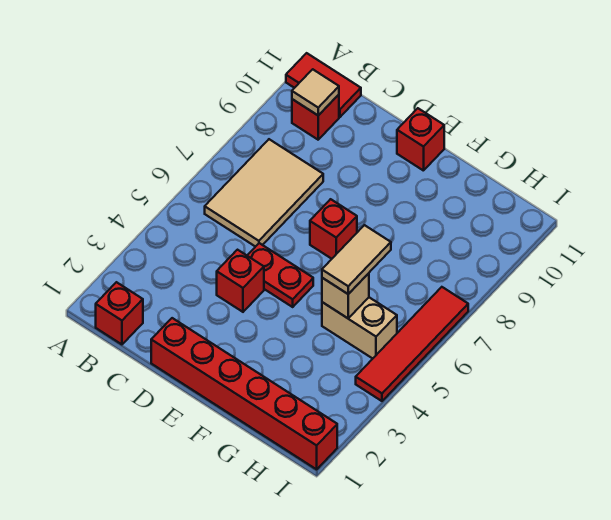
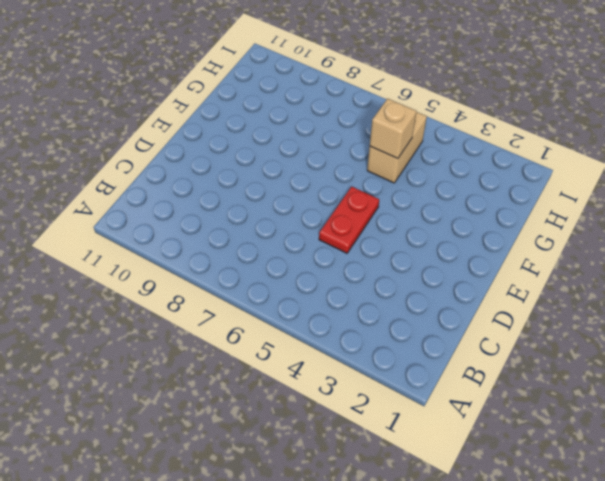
none -> red 1x2 tile [286,53,361,117]
none -> red 1x1 brick [96,282,143,344]
none -> tan 2x3 tile [205,139,323,247]

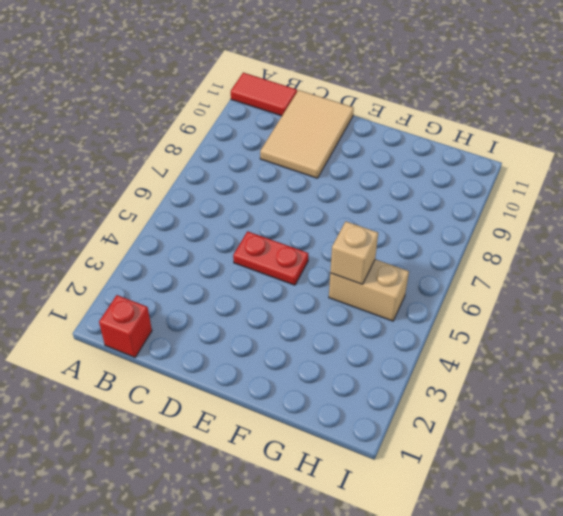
tan 2x3 tile [260,90,354,178] -> tan 2x3 tile moved to [205,139,323,247]
none -> red 1x1 brick [292,95,339,140]
none -> red 1x6 brick [151,318,337,469]
none -> red 1x1 brick [217,250,264,312]

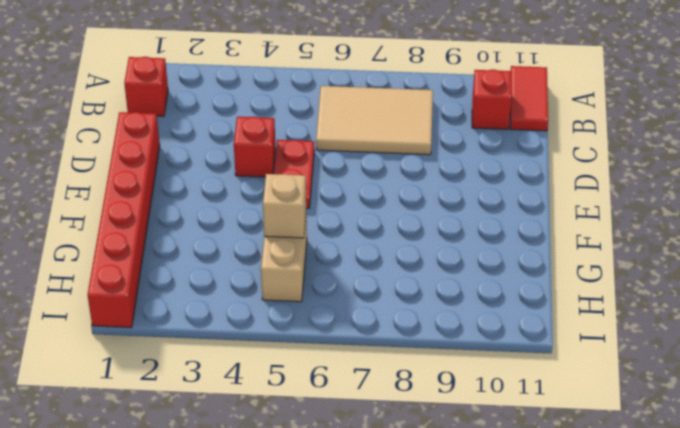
none -> red 1x1 brick [310,199,357,259]
none -> red 1x1 brick [397,108,444,171]
none -> red 1x4 tile [356,287,468,401]

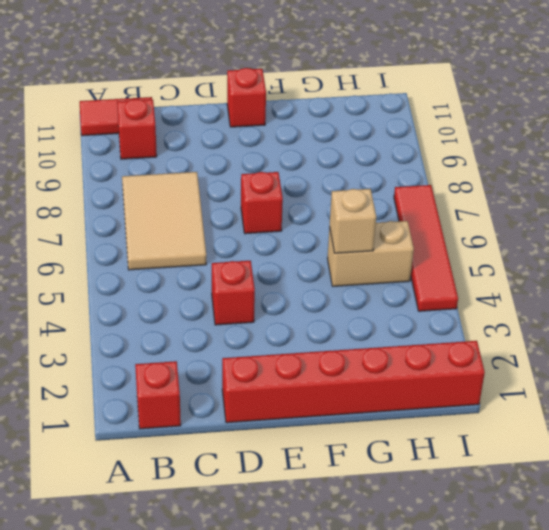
none -> red 1x2 plate [247,243,313,307]
none -> tan 1x1 tile [292,69,339,115]
none -> tan 1x2 tile [322,225,391,294]

